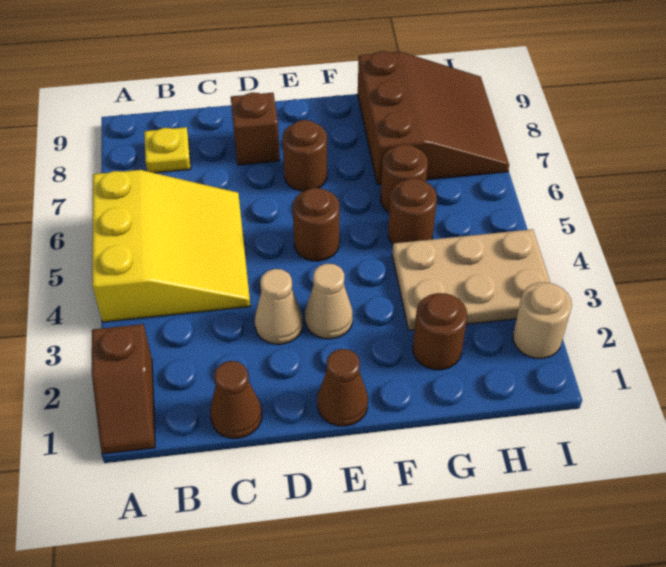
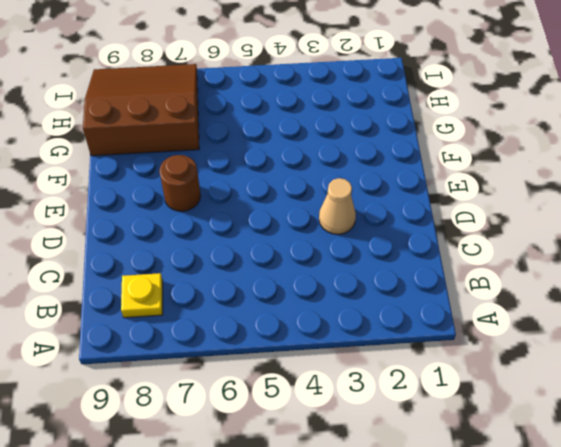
none -> brown 1x2 slope [92,324,155,454]
none -> yellow 3x3 slope [92,170,250,322]
none -> brown 1x1 cone [210,361,262,438]

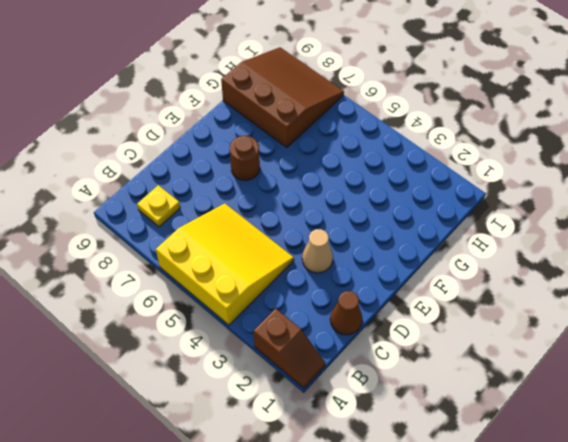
none -> brown 1x1 brick [231,93,280,165]
none -> brown 1x1 cone [317,349,368,426]
none -> tan 1x1 cone [305,264,353,339]

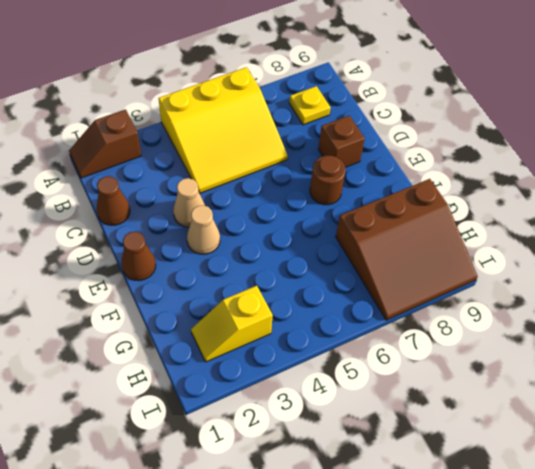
yellow 1x2 slope [191,286,273,362] -> tan 2x3 plate [392,229,550,330]
none -> brown 1x1 round brick [293,188,339,261]
none -> brown 1x1 round brick [413,293,467,370]
none -> brown 1x1 round brick [388,178,437,244]

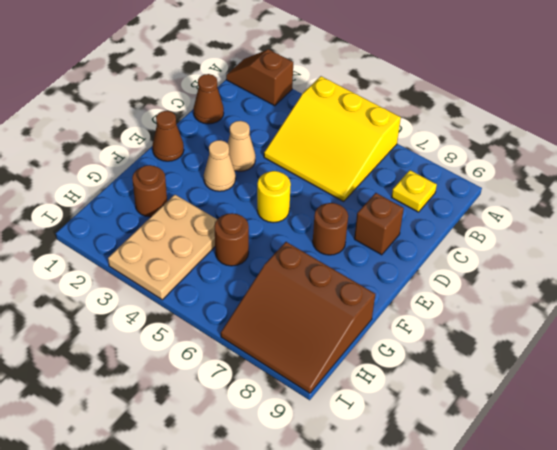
yellow 1x1 round brick [257,171,291,223] -> brown 1x1 round brick [293,188,339,261]
none -> brown 1x1 round brick [381,144,428,212]
none -> tan 1x1 round brick [513,282,572,359]

